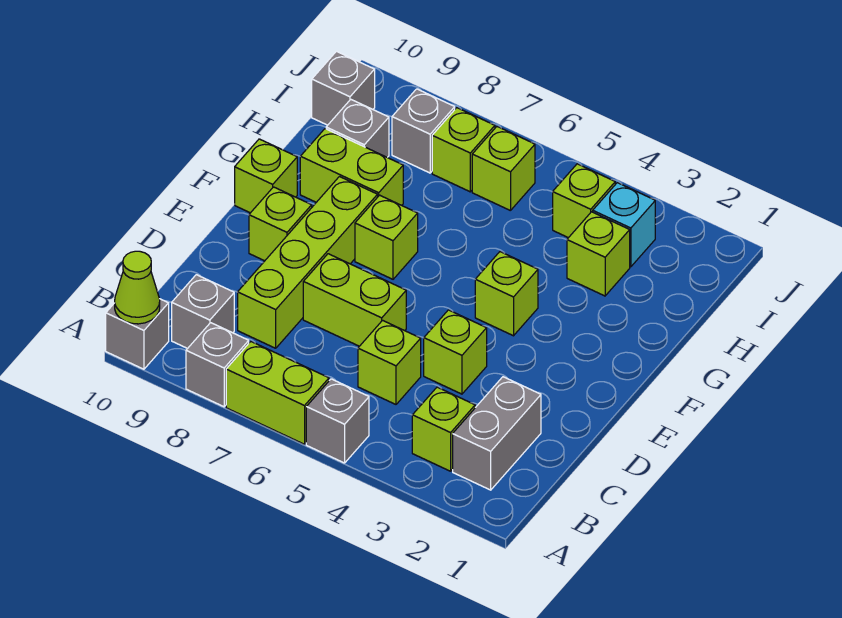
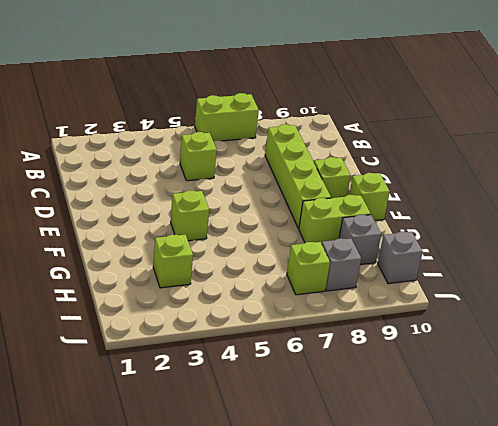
none -> grey 1x1 brick [306,379,369,463]
none -> grey 1x1 brick [186,323,249,407]
none -> grey 1x1 brick [106,299,169,369]

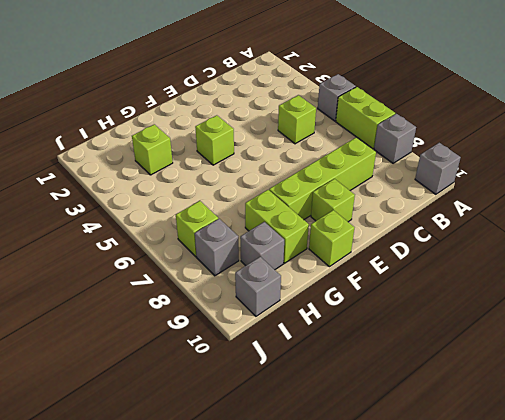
none -> grey 1x2 brick [453,377,541,490]
none -> lime 1x1 brick [412,387,475,471]
none -> grey 1x1 brick [172,275,234,349]

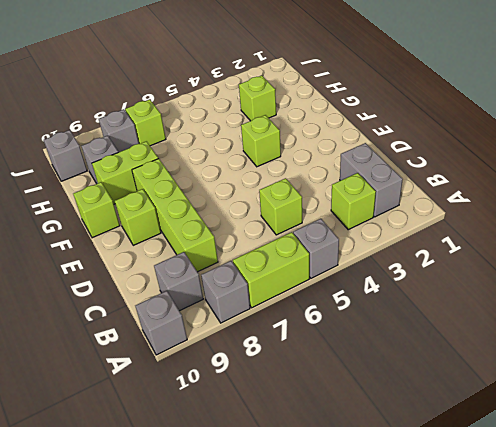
none -> lime 1x1 brick [424,310,487,394]
none -> lime 1x2 brick [303,254,406,346]
none -> lime 1x1 brick [355,195,418,279]

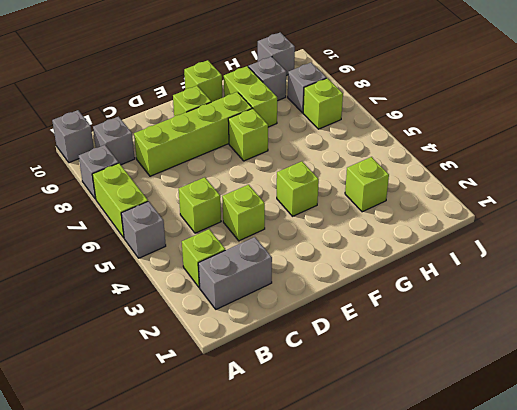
none -> lime 1x2 brick [303,254,406,346]
none -> cyan 1x1 brick [593,183,655,267]
none -> lime 1x1 brick [553,164,615,238]

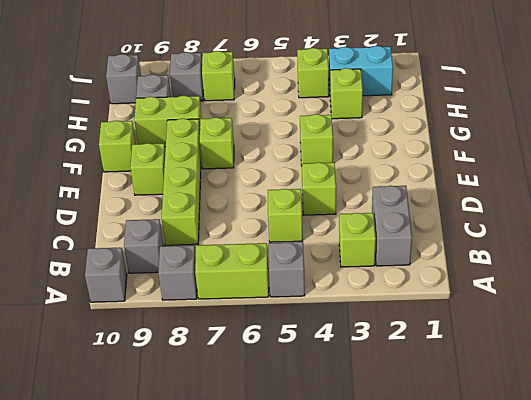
cyan 1x2 brick [329,46,393,96] -> cyan 1x1 brick [593,183,655,267]
none -> lime 1x2 brick [303,254,406,346]
none -> lime 1x1 brick [472,127,535,211]
none -> lime 1x1 cone [115,251,160,324]

